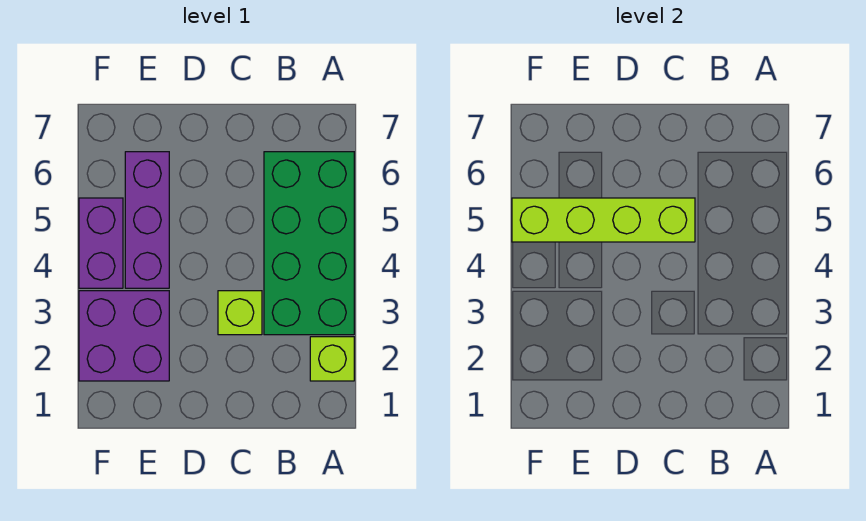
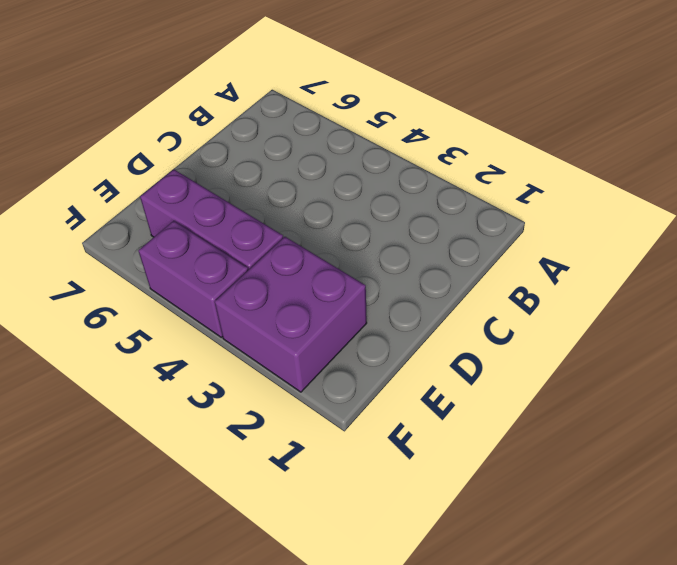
none -> lime 1x1 brick [310,337,354,381]
none -> green 2x4 brick [264,152,354,335]

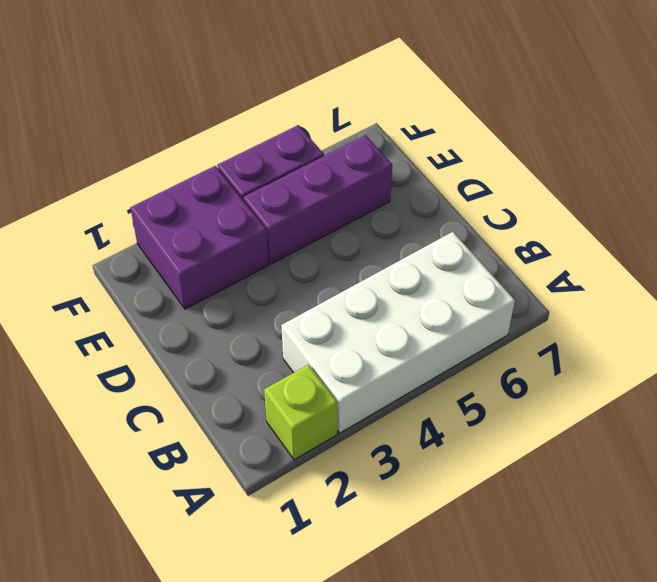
white 2x4 brick [281,232,515,433] -> green 2x4 brick [264,152,354,335]
none -> lime 1x1 brick [218,291,262,335]
none -> lime 1x4 brick [512,198,695,242]

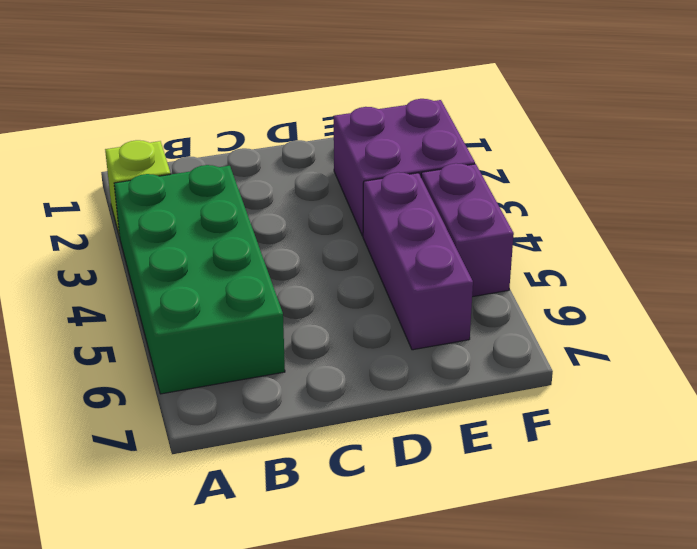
none -> lime 1x1 brick [218,291,262,335]
none -> lime 1x4 brick [512,198,695,242]

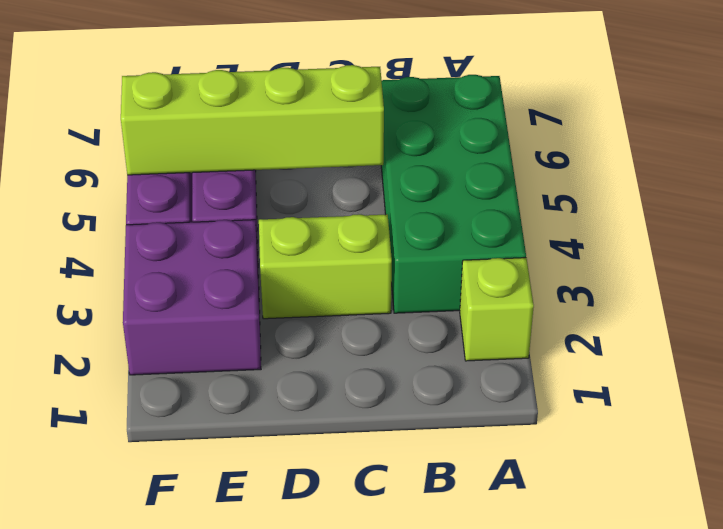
lime 1x2 brick [259,214,392,319] -> lime 1x1 brick [218,291,262,335]

